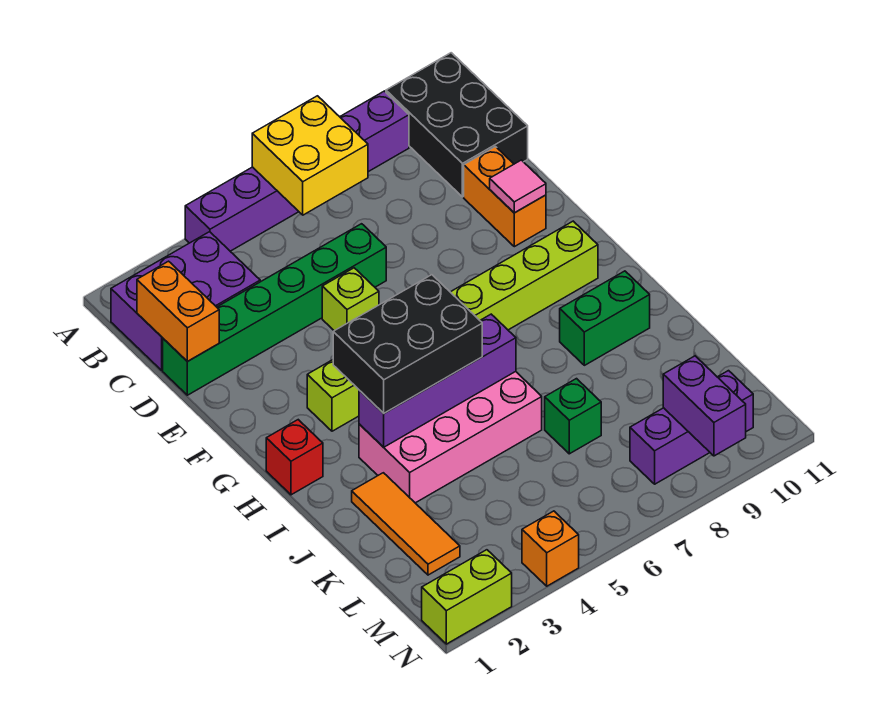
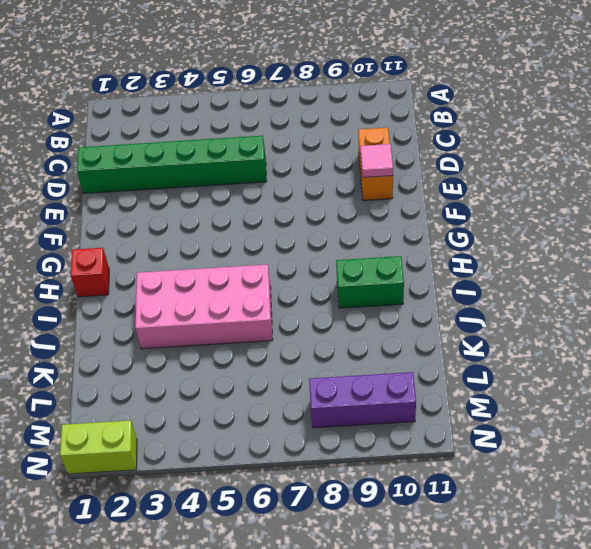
none -> purple 1x6 brick [185,91,409,251]
none -> black 2x3 brick [386,53,528,197]
none -> purple 2x3 brick [111,232,260,370]

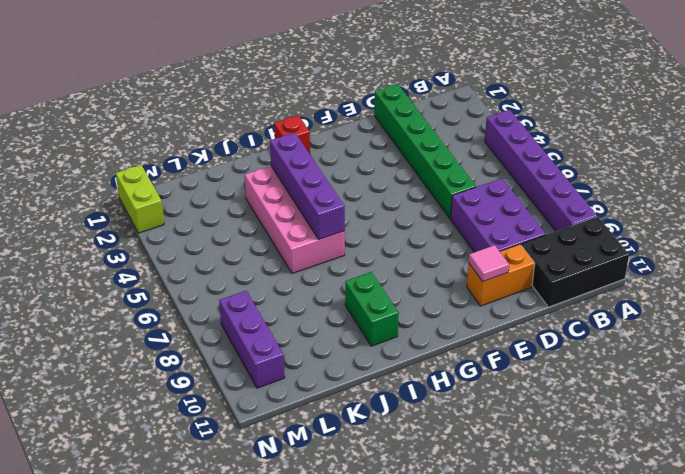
purple 2x3 brick [451,179,546,252] -> purple 2x3 brick moved to [111,232,260,370]
none -> lime 1x1 brick [322,268,379,331]
none -> lime 1x8 brick [307,221,598,431]
none -> orange 1x3 tile [352,473,460,575]

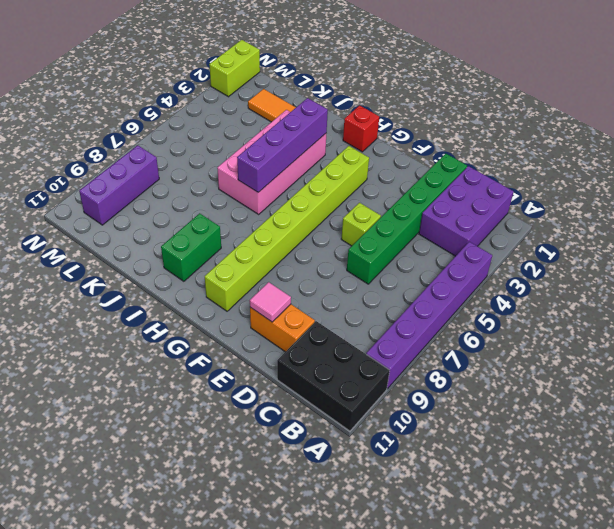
none -> green 1x1 brick [545,379,601,454]
none -> orange 1x1 brick [522,511,579,586]
none -> yellow 2x2 brick [252,96,368,215]

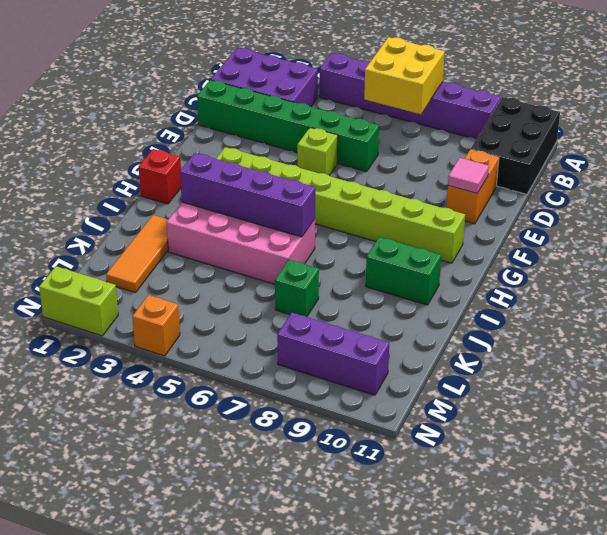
none -> orange 1x2 brick [137,261,219,362]
none -> purple 1x2 brick [663,356,746,456]
none -> black 2x3 brick [333,275,482,413]

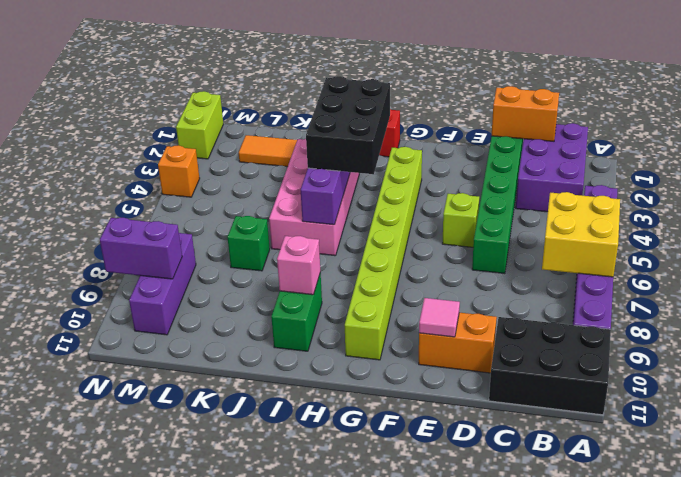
pink 1x1 brick [277,236,320,295] -> none

